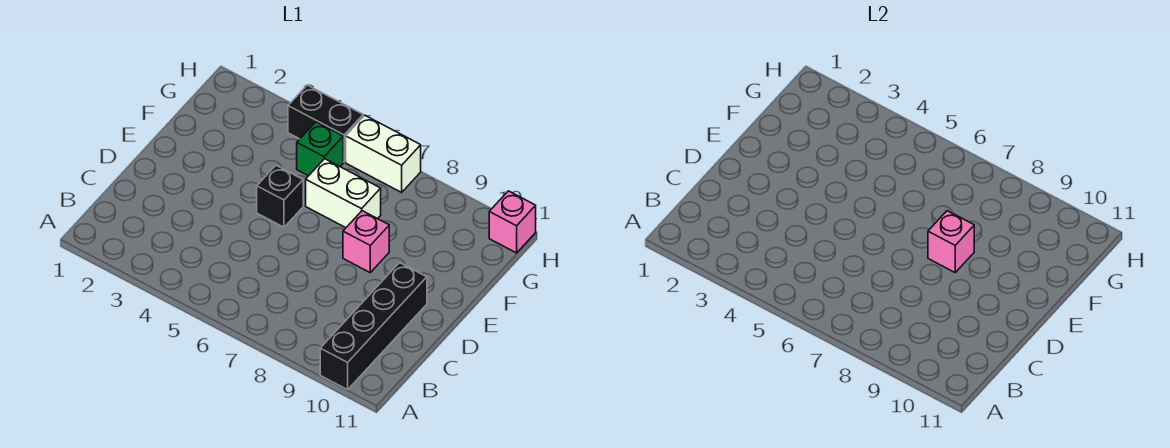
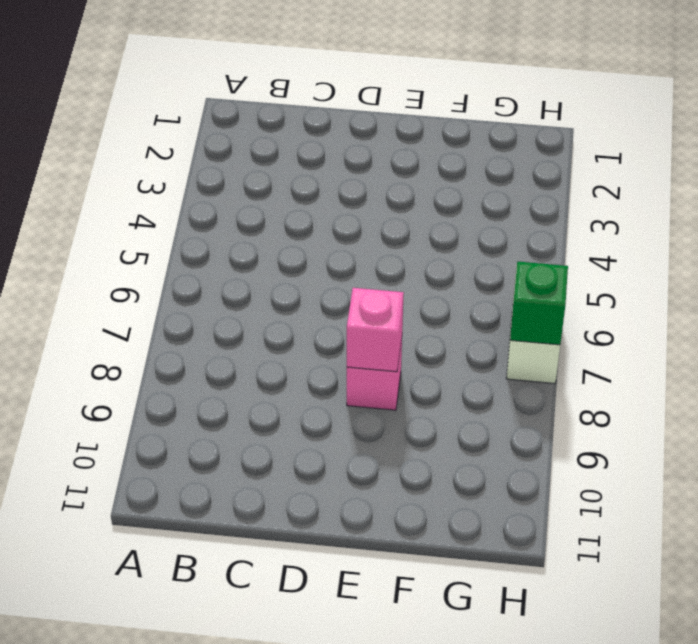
green 1x1 brick [510,262,568,345] -> green 1x1 brick moved to [297,122,343,176]
none -> black 1x4 brick [320,263,427,390]
none -> black 1x1 brick [257,166,303,227]

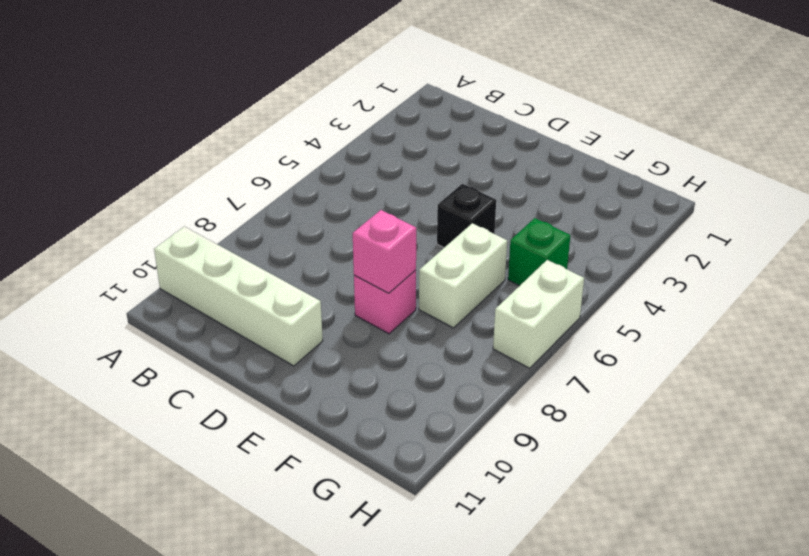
white 1x4 brick [154,227,323,366] -> black 1x4 brick [320,263,427,390]
none -> black 1x2 brick [288,85,363,162]
none -> pink 1x1 brick [489,191,536,253]

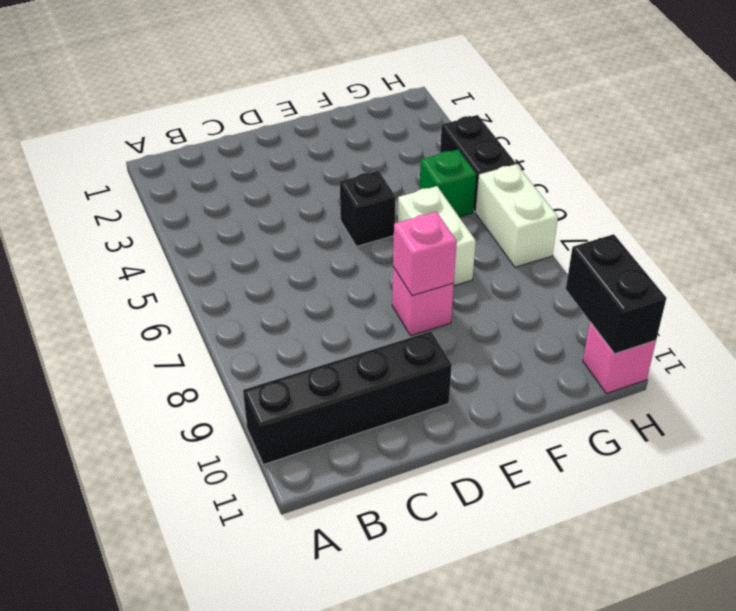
black 1x2 brick [566,234,666,354] -> none

